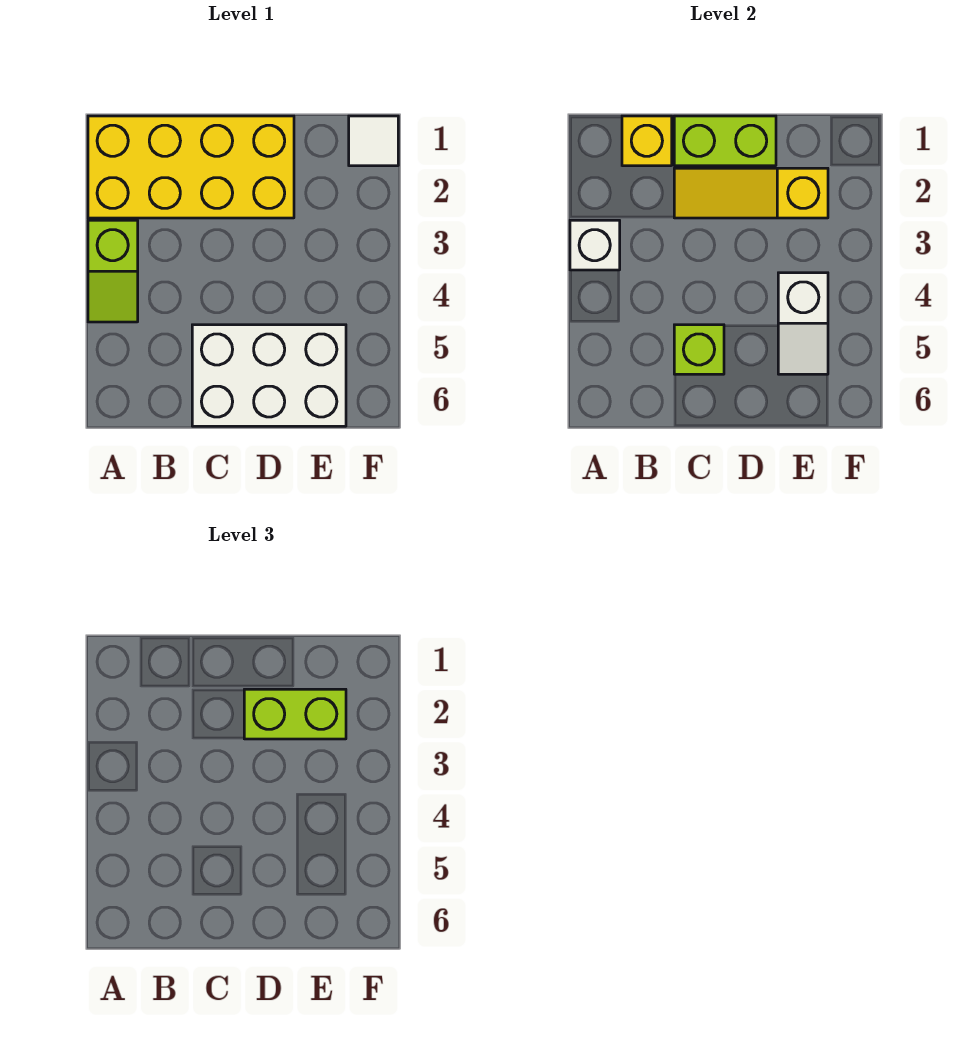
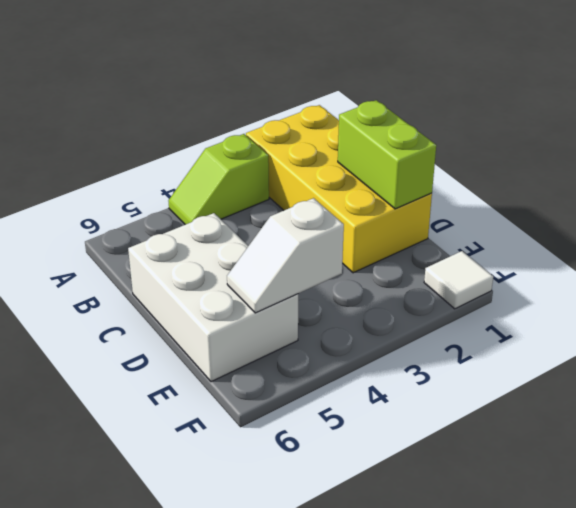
none -> white 1x1 brick [570,220,620,270]
none -> yellow 1x1 brick [622,116,672,166]

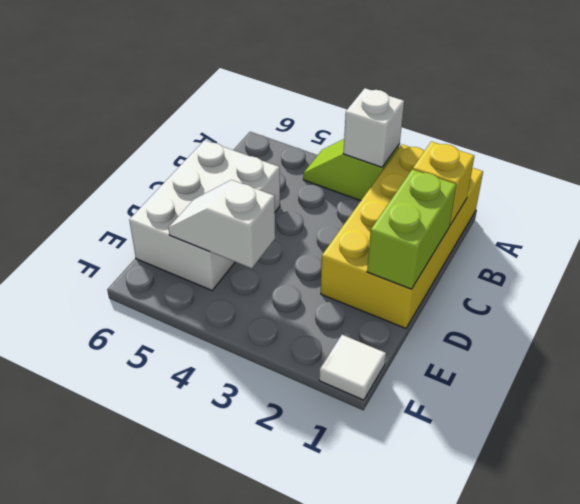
none -> yellow 1x3 slope [674,168,828,218]
none -> lime 1x1 brick [674,325,724,374]

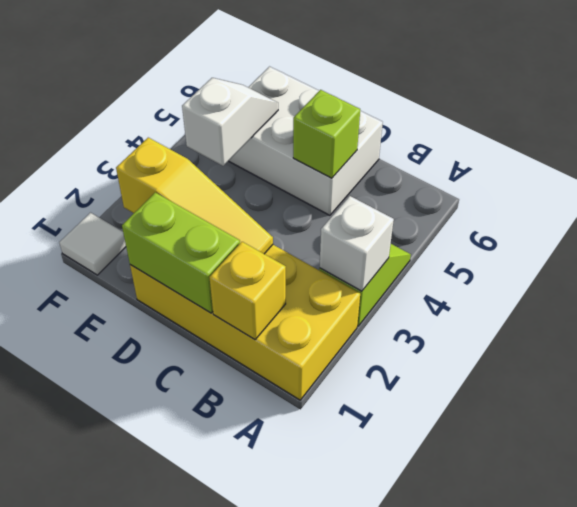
none -> lime 1x2 brick [244,689,346,739]

